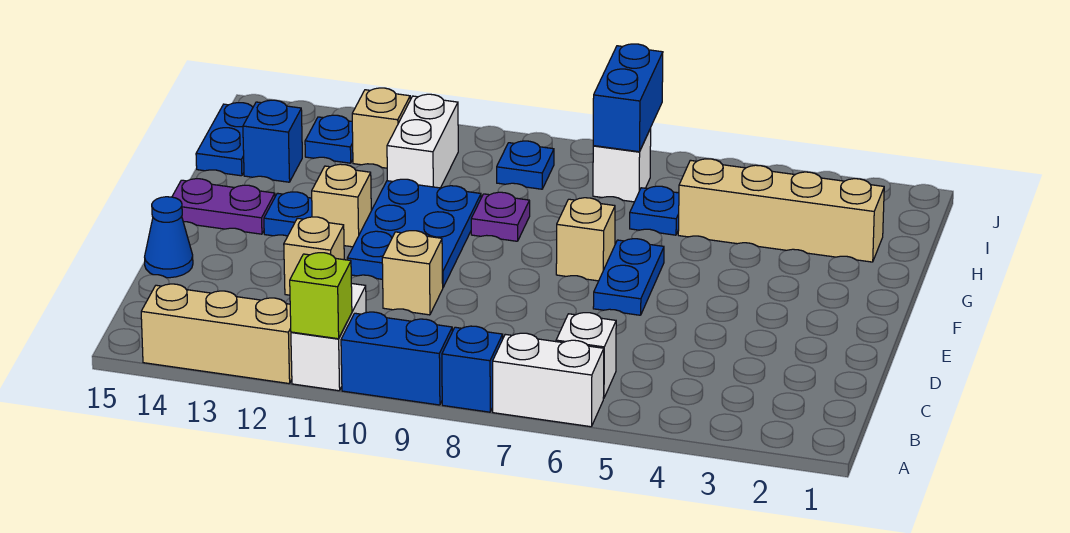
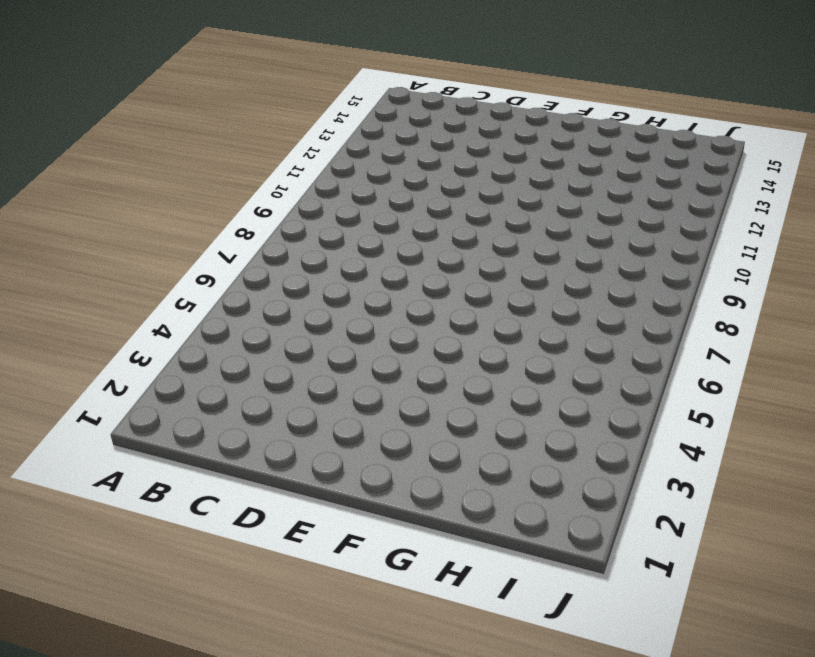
none -> white 1x2 brick [493,333,604,427]
none -> blue 1x1 brick [442,326,503,412]
none -> blue 1x2 brick [341,312,452,405]

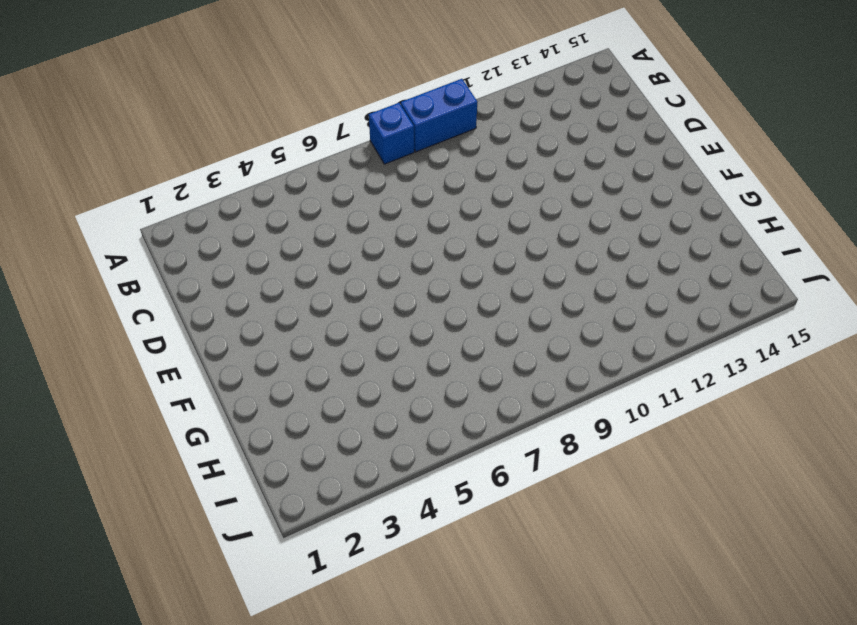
none -> white 1x2 brick [493,333,604,427]
none -> white 1x2 brick [291,283,366,391]
none -> tan 1x3 brick [141,284,292,384]

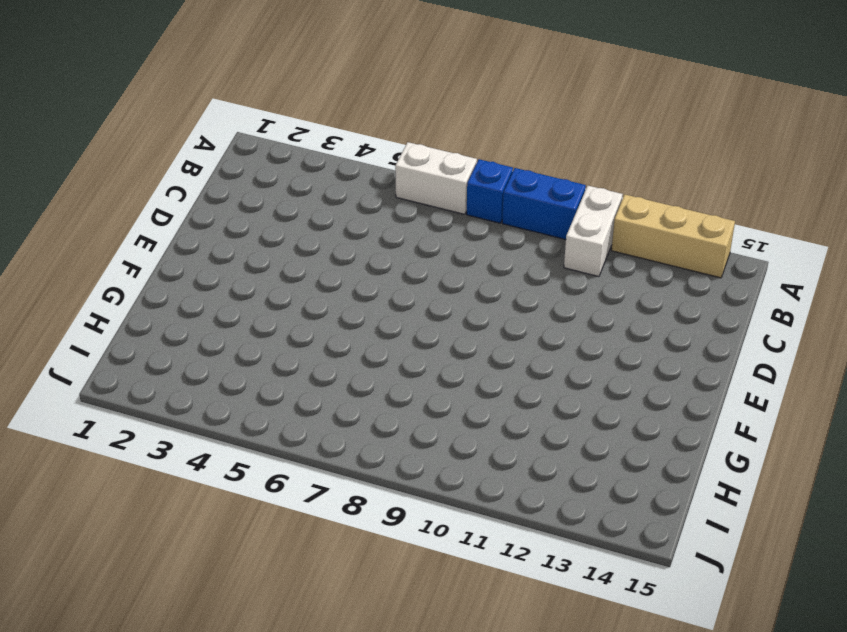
none -> white 1x1 brick [556,313,616,398]
none -> tan 1x1 brick [382,231,443,315]
none -> tan 1x1 brick [284,217,344,295]

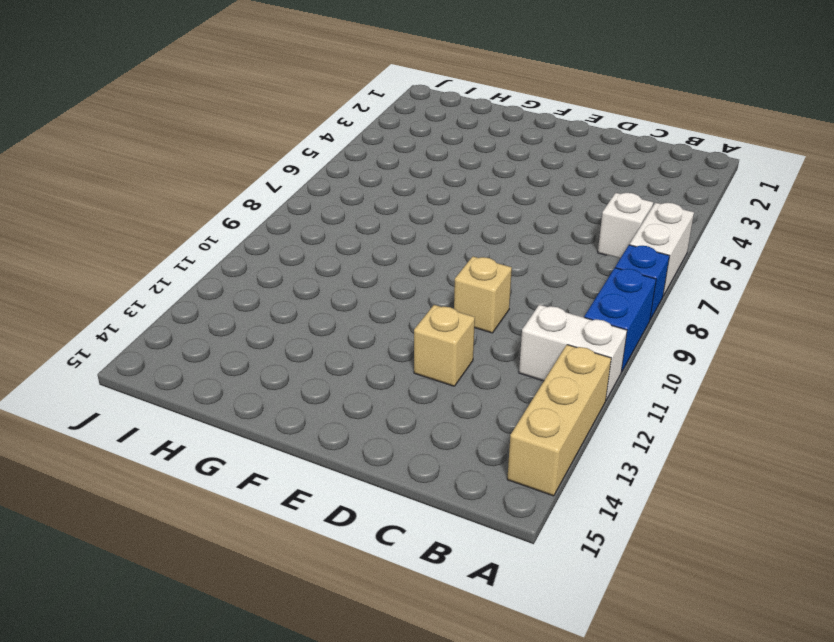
none -> blue 1x1 cone [145,197,193,278]
none -> blue 1x2 plate [593,239,664,315]
none -> blue 2x3 plate [347,179,481,287]

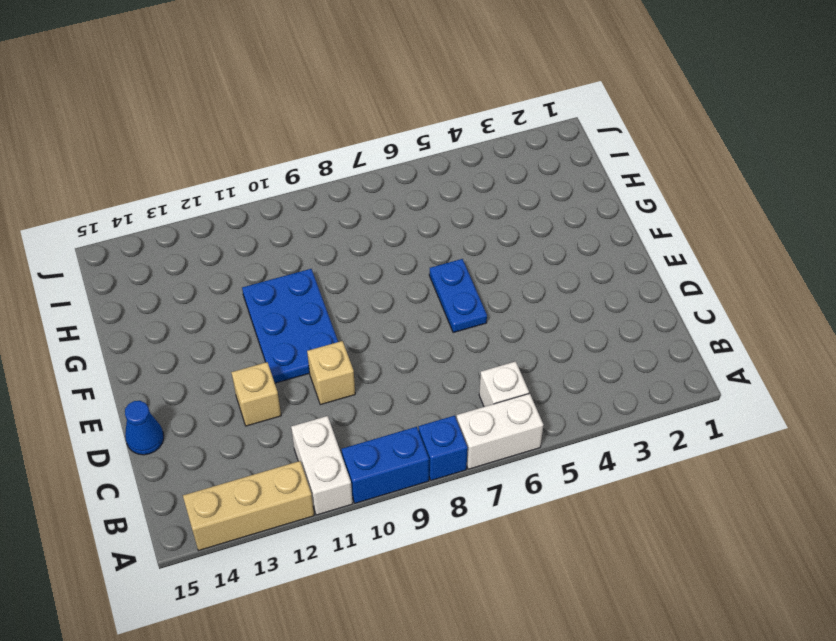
none -> tan 1x1 brick [556,198,615,281]
none -> tan 1x1 brick [312,164,371,247]
none -> blue 1x1 plate [264,192,312,236]

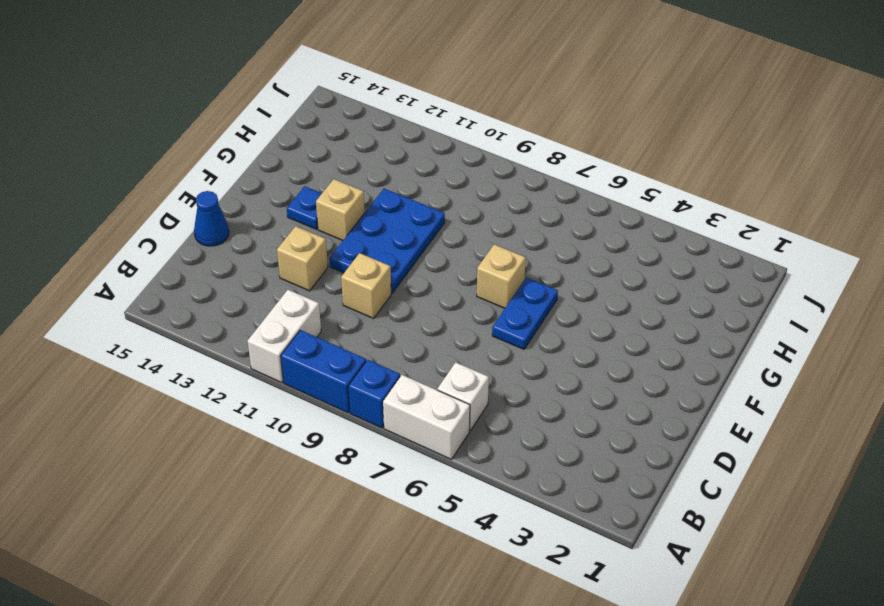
none -> tan 1x3 brick [141,284,292,384]
none -> purple 1x2 plate [172,179,275,234]
none -> purple 1x1 plate [471,192,530,241]

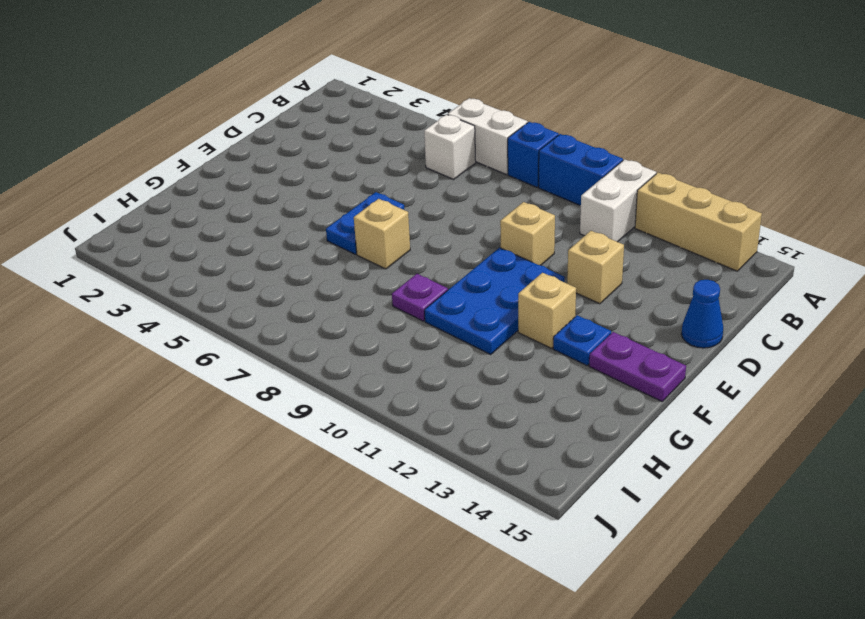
none -> tan 1x4 brick [678,159,884,262]
none -> blue 1x1 plate [630,186,679,235]
none -> white 1x2 brick [387,94,458,188]

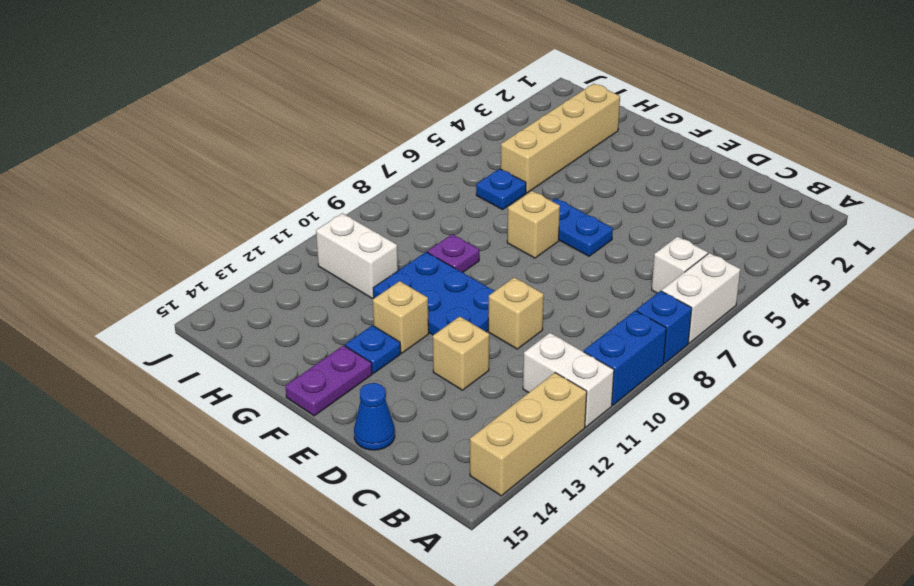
none -> blue 1x1 brick [243,100,302,182]
none -> blue 1x2 plate [196,103,253,176]
none -> white 1x1 brick [593,129,651,202]

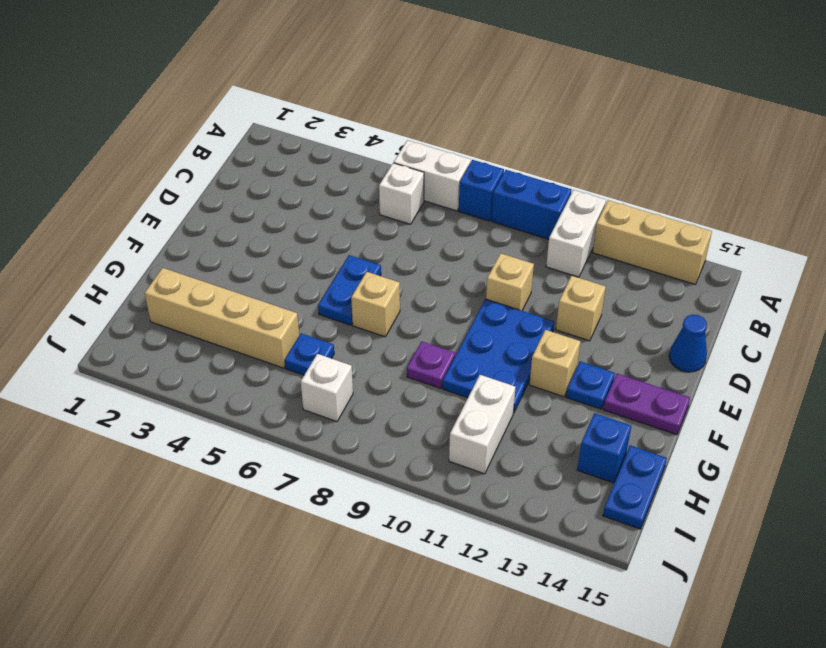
none -> blue 1x1 plate [497,141,554,189]
none -> tan 1x1 brick [352,88,410,168]
none -> blue 1x1 plate [305,115,353,163]

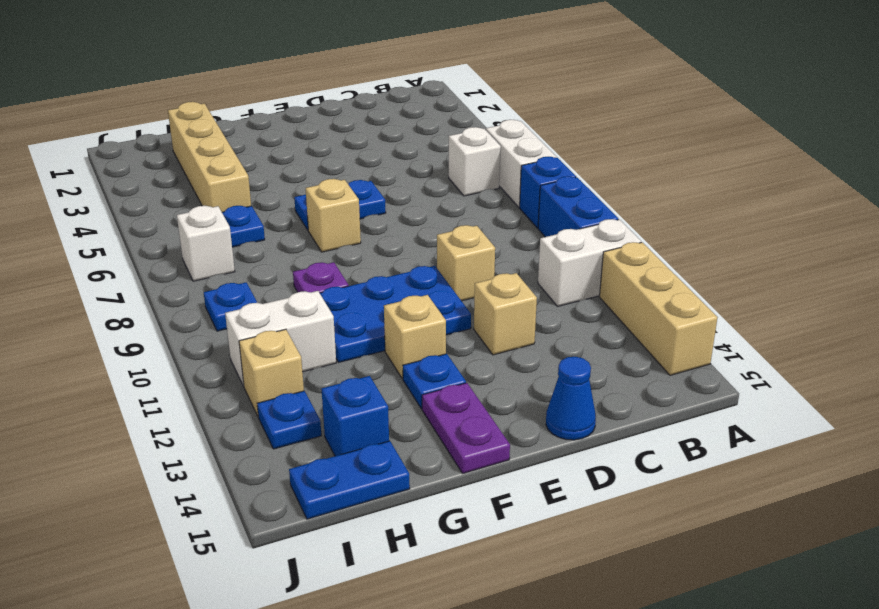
none -> lime 1x1 brick [290,253,352,339]
none -> blue 1x2 brick [593,44,663,152]

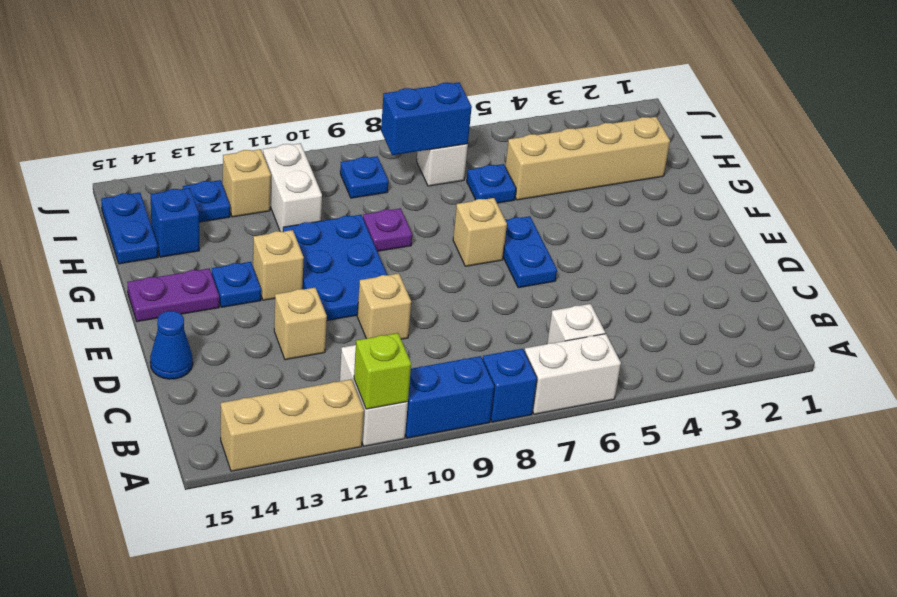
blue 1x2 brick [381,82,472,155] -> blue 1x2 brick turned to [593,44,663,152]

